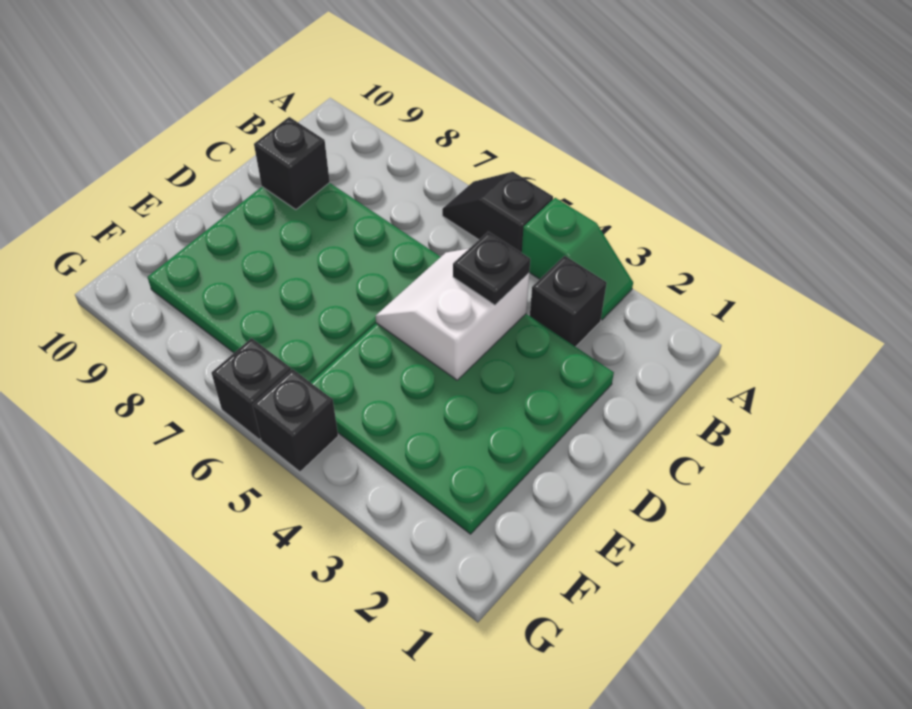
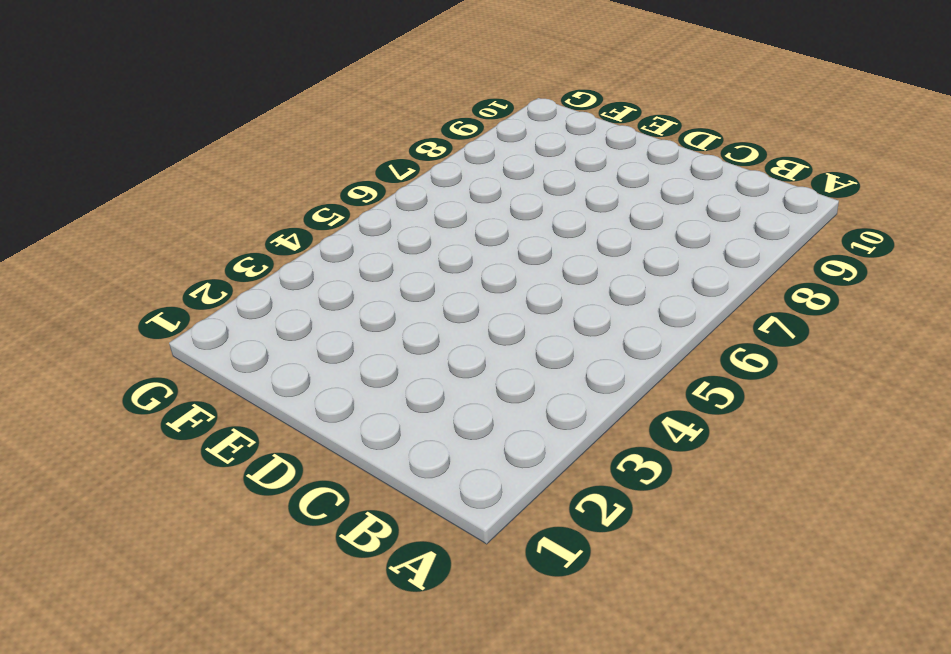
none -> green 1x2 slope [522,198,633,320]
none -> black 1x2 slope [442,172,553,253]

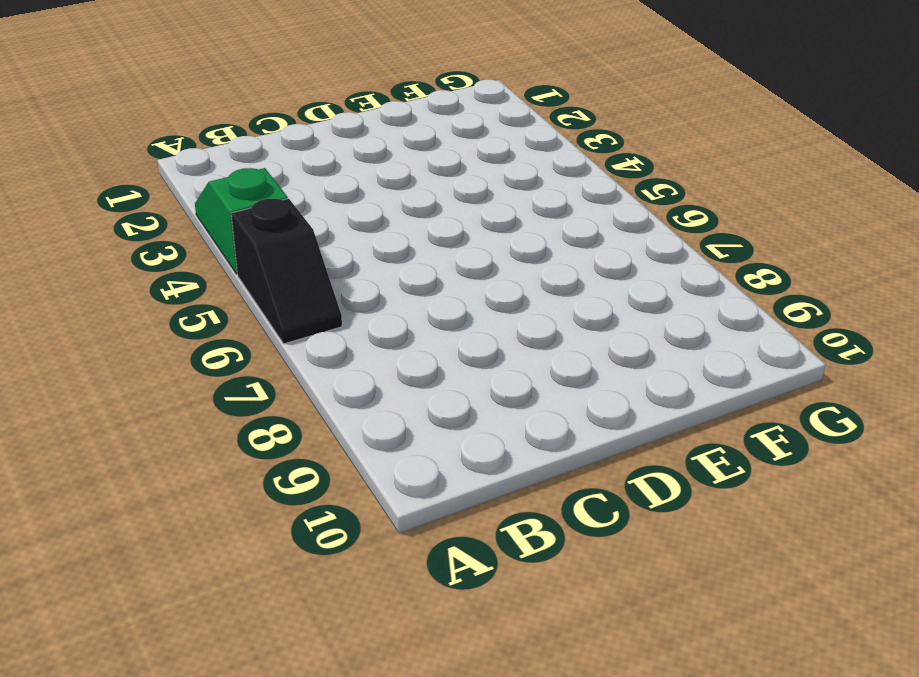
none -> black 1x1 brick [530,256,607,347]
none -> green 4x4 plate [311,314,614,534]

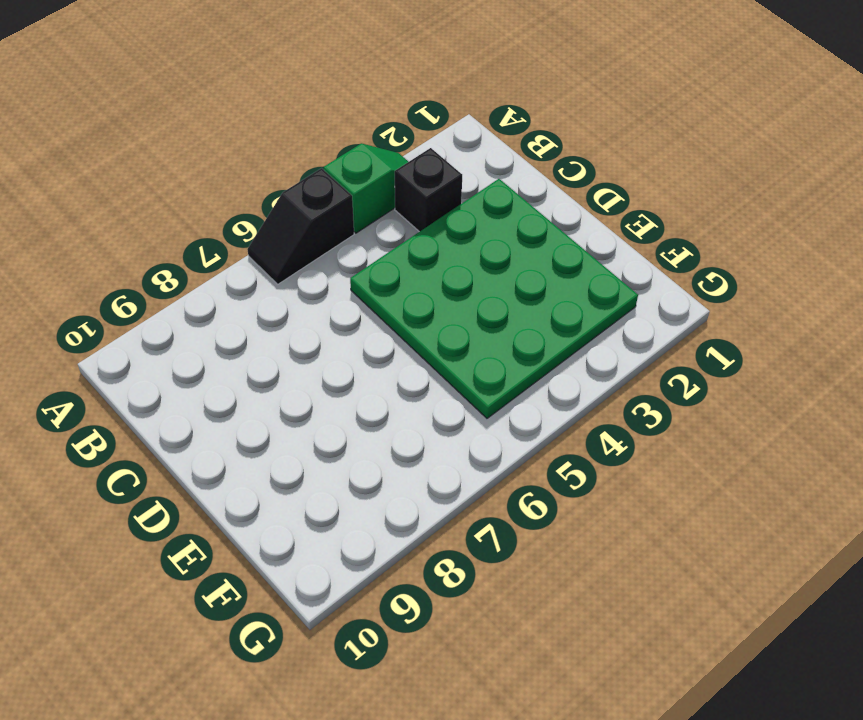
none -> green 4x4 plate [147,183,440,383]
none -> black 1x1 brick [253,369,338,472]

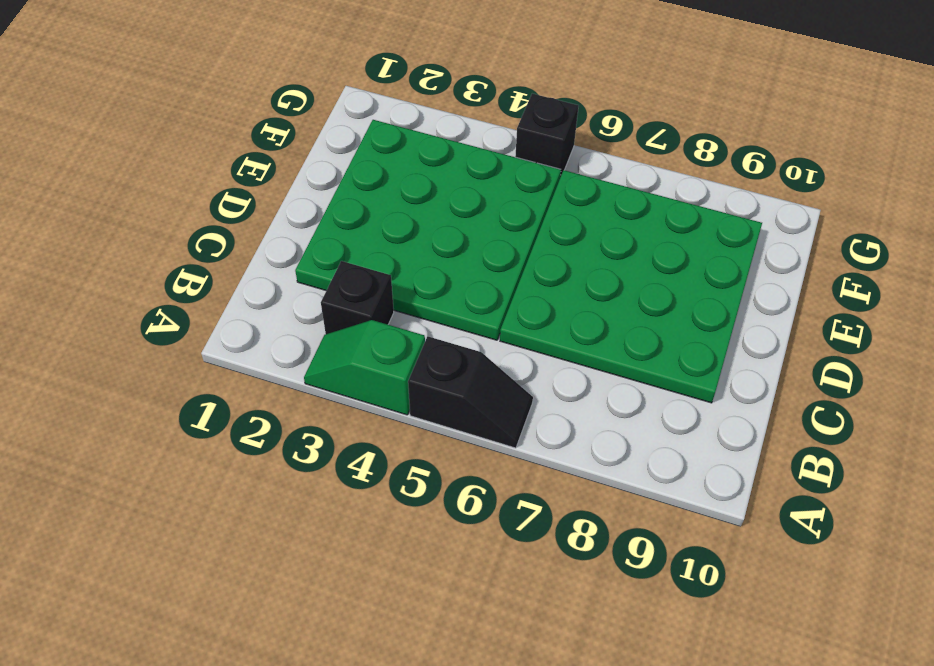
none -> black 1x1 brick [211,338,291,439]
none -> white 2x2 slope [376,249,529,380]

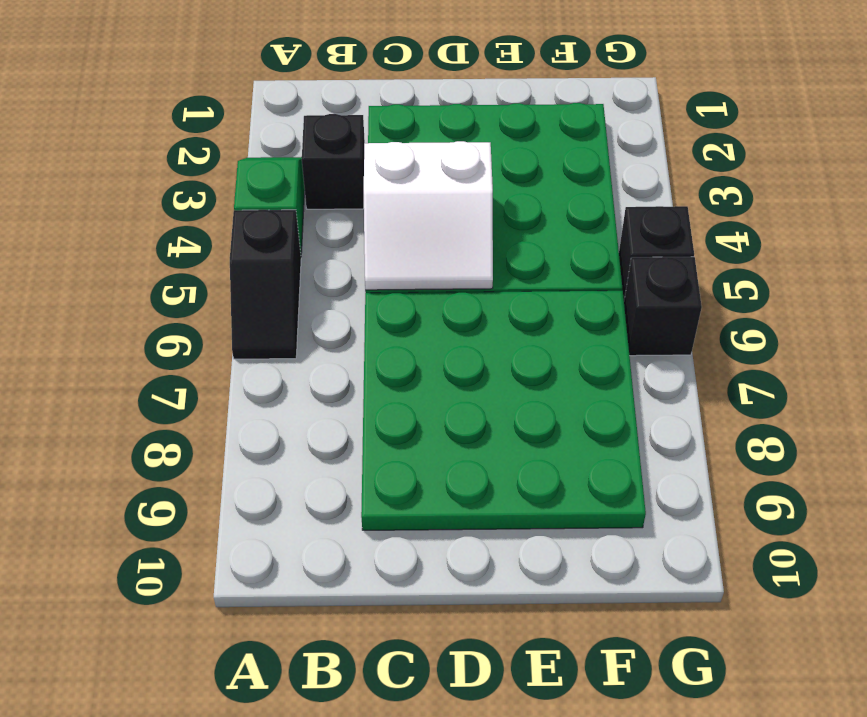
none -> black 1x1 brick [254,117,330,210]
none -> black 1x1 plate [453,232,530,305]

